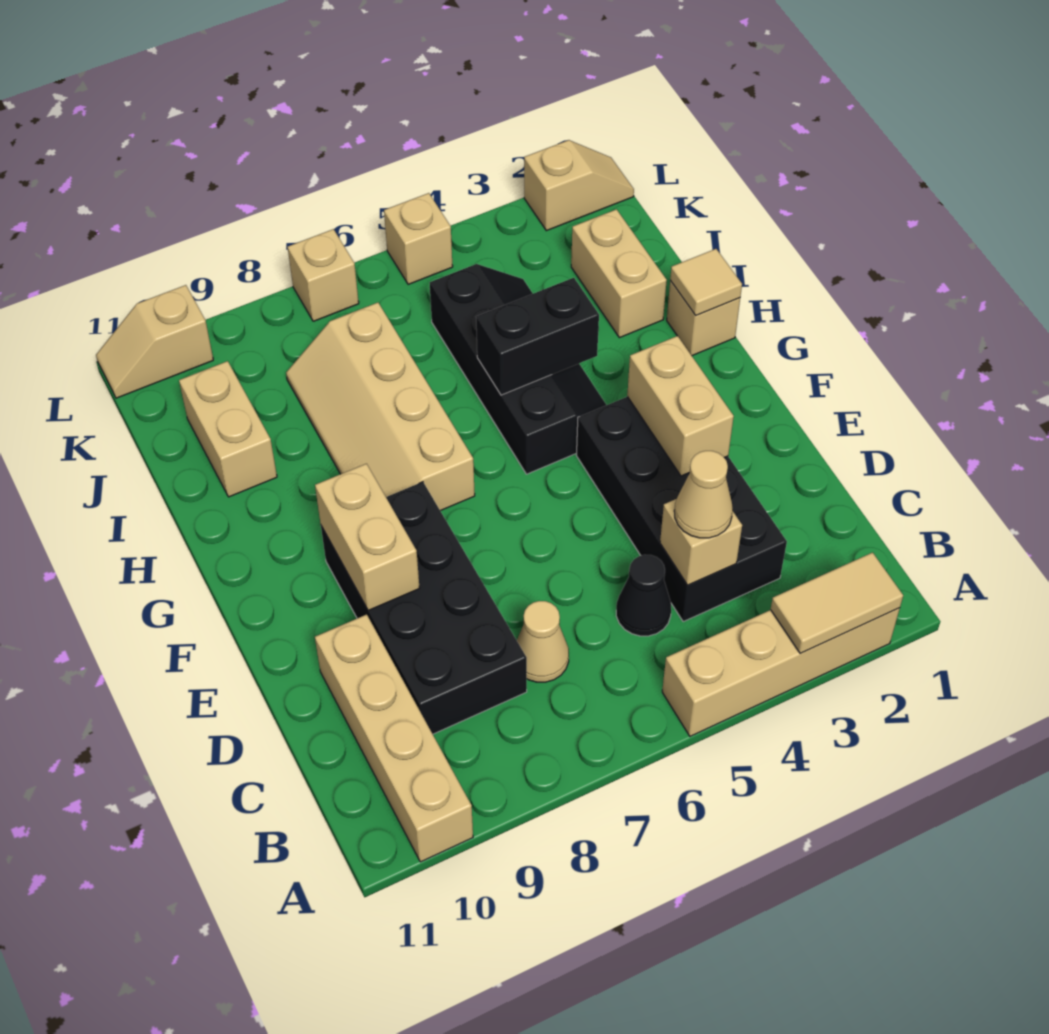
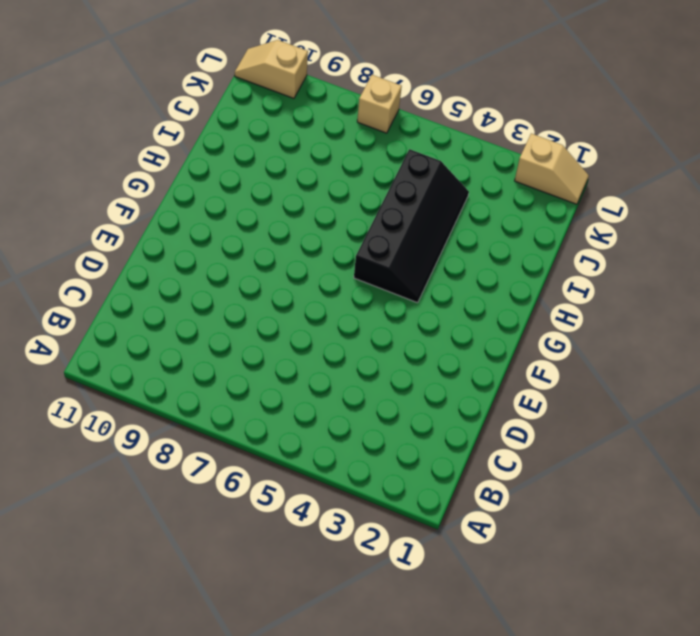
none -> tan 1x4 brick [662,608,900,736]
none -> tan 1x4 brick [315,614,473,862]
none -> black 2x4 brick [577,397,787,621]

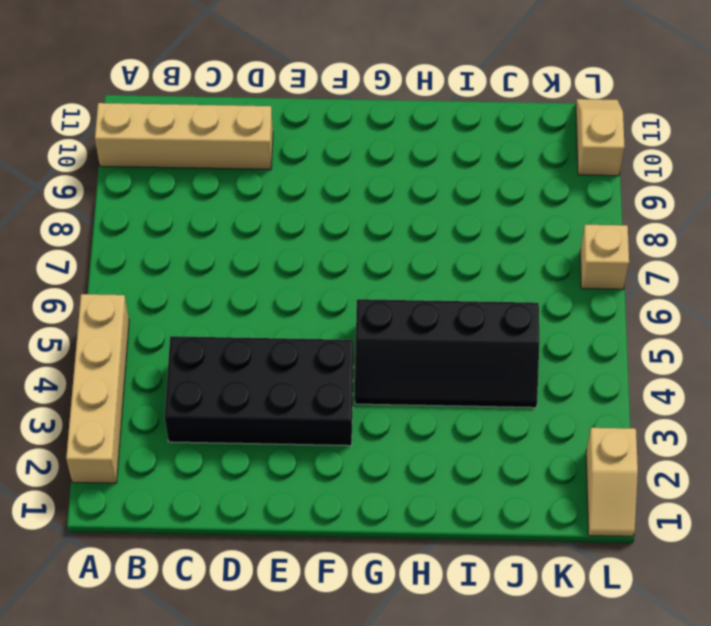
none -> black 1x1 cone [616,555,671,636]
none -> tan 1x1 cone [517,601,569,682]
none -> black 2x4 brick [321,482,527,734]

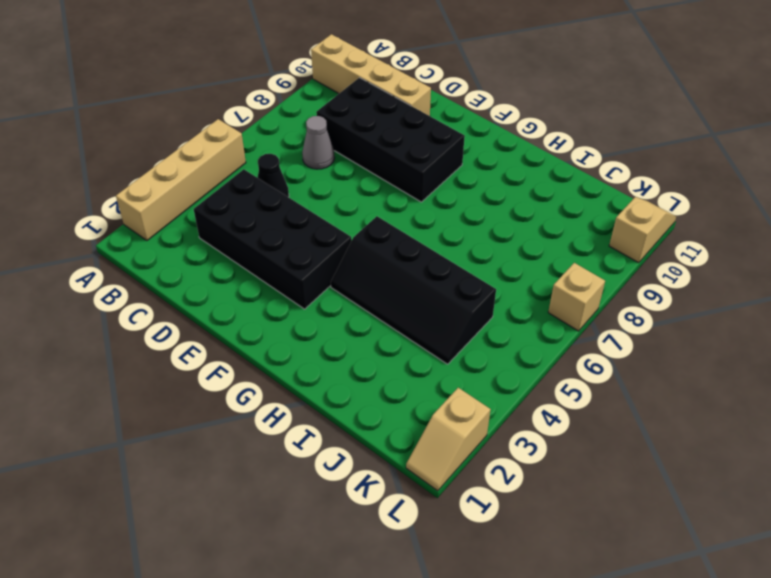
grey 1x1 cone [302,116,335,169] -> tan 1x1 cone [517,601,569,682]
none -> tan 2x4 slope [286,303,475,511]
none -> tan 1x1 brick [667,281,740,356]
none -> tan 1x2 brick [571,209,667,338]

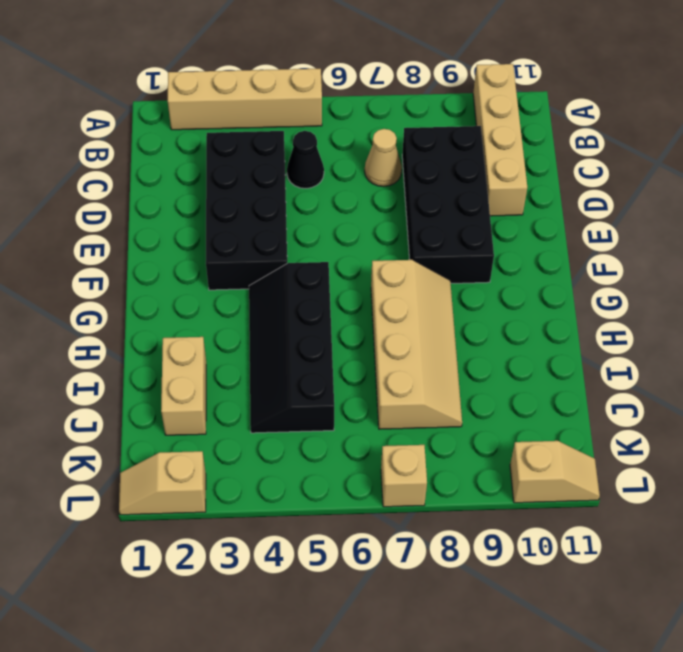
none -> tan 1x1 brick [667,281,740,356]
none -> tan 1x2 brick [179,361,277,497]
none -> tan 1x1 brick [384,193,453,284]

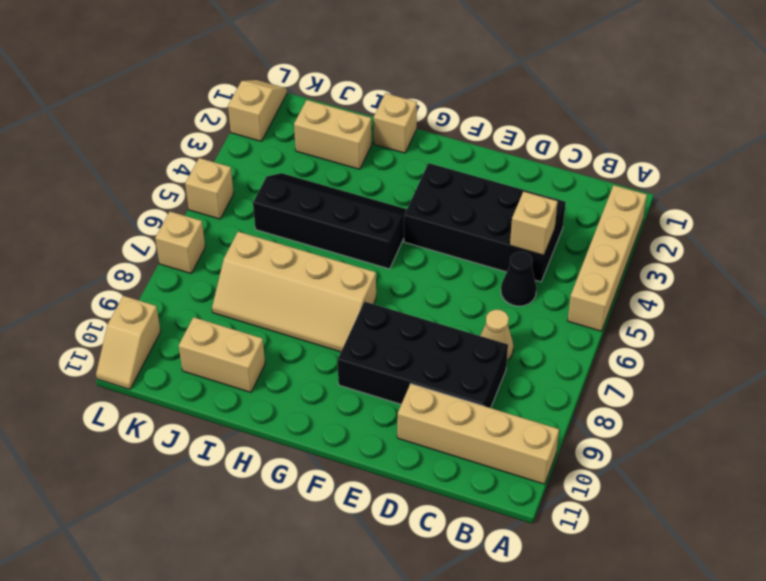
none -> tan 1x2 tile [771,553,903,654]
none -> tan 1x2 brick [627,336,734,476]
none -> tan 1x2 brick [315,464,419,610]

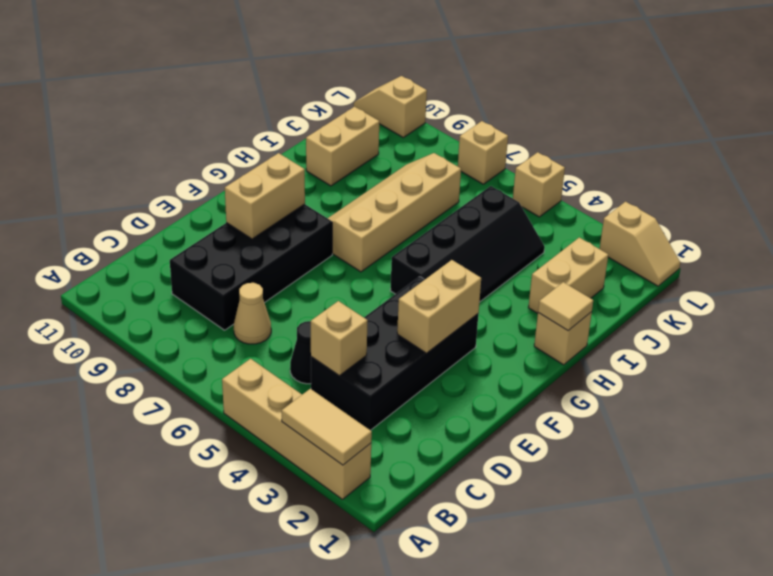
none -> tan 1x4 brick [315,614,473,862]
none -> black 1x2 brick [476,278,599,395]
none -> tan 1x1 cone [674,451,733,538]

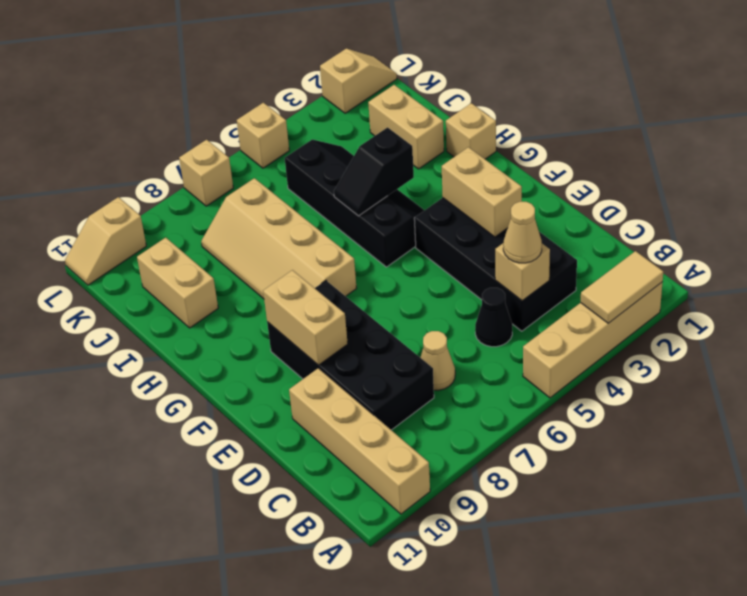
black 1x2 slope [334,127,414,216] -> black 1x2 brick [476,278,599,395]
none -> tan 1x1 tile [670,249,742,315]

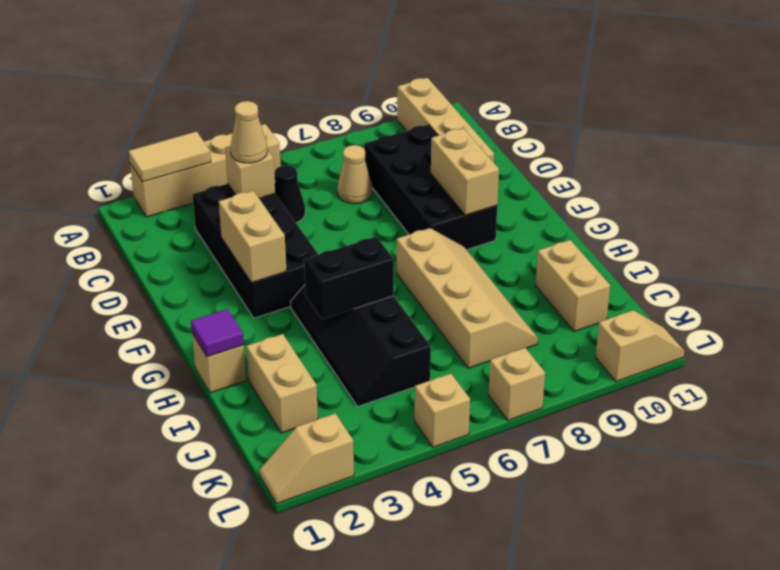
purple 1x1 tile [191,309,244,357] -> tan 1x1 tile [670,249,742,315]

